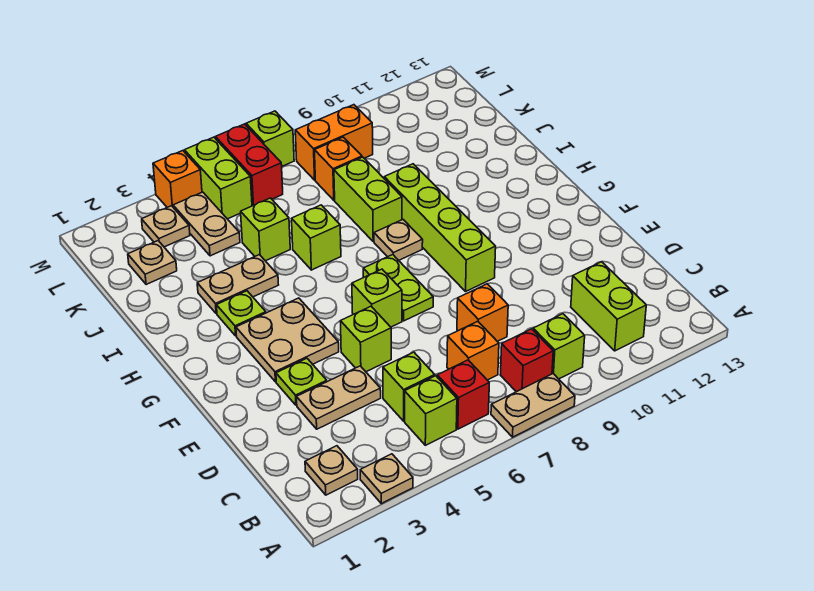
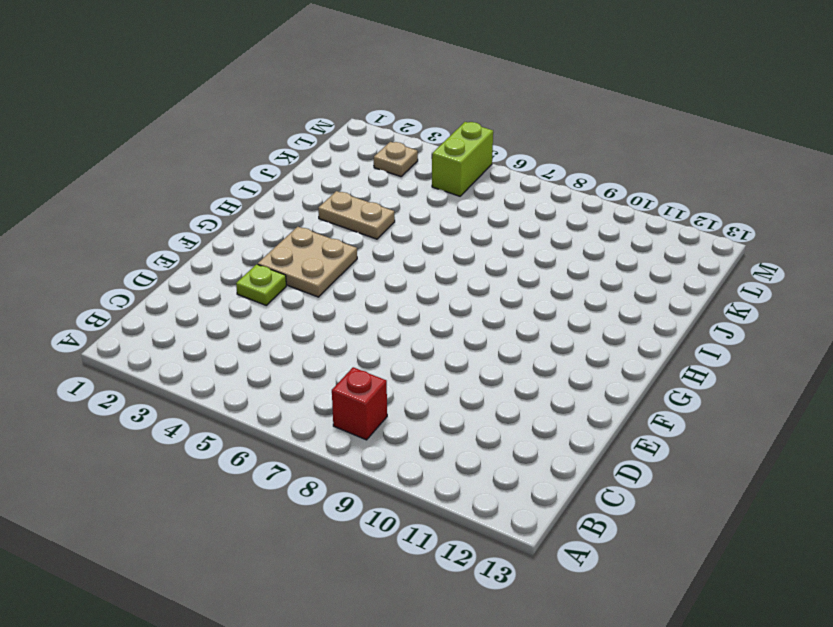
none -> tan 1x1 plate [360,454,413,504]
none -> tan 1x2 plate [491,374,575,437]
none -> tan 1x1 plate [305,446,358,495]
none -> lime 1x1 brick [405,376,457,445]

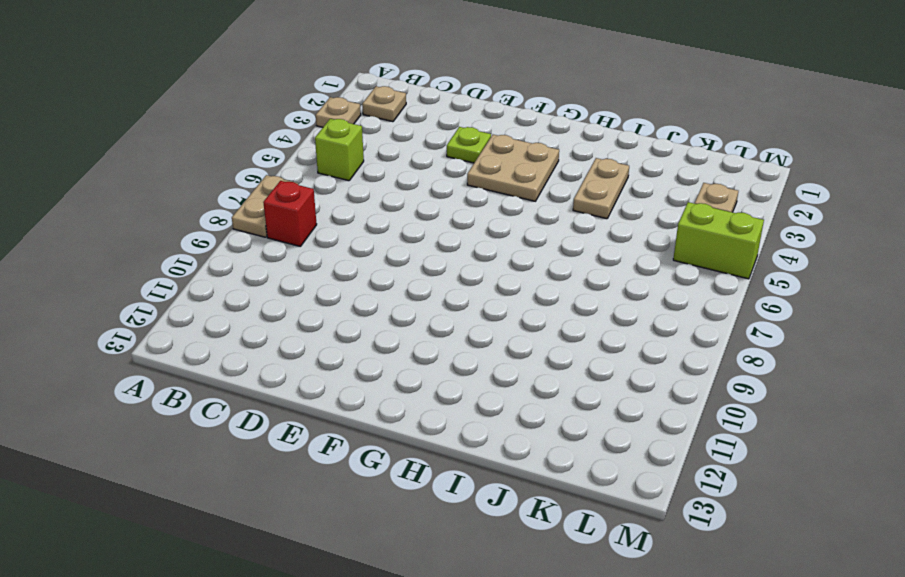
none -> red 1x1 brick [437,360,489,429]
none -> lime 1x1 brick [533,314,585,379]
none -> lime 1x2 brick [571,262,646,351]
none -> lime 1x1 brick [383,352,435,421]

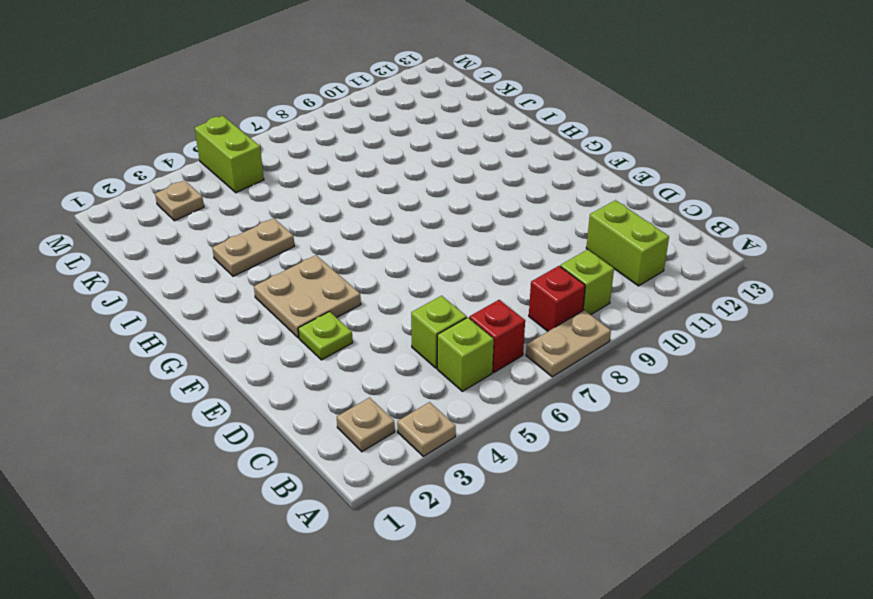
none -> orange 1x1 brick [447,321,499,380]
none -> tan 1x2 plate [297,366,381,429]
none -> orange 1x1 brick [457,284,508,341]
none -> lime 1x1 brick [340,306,391,372]

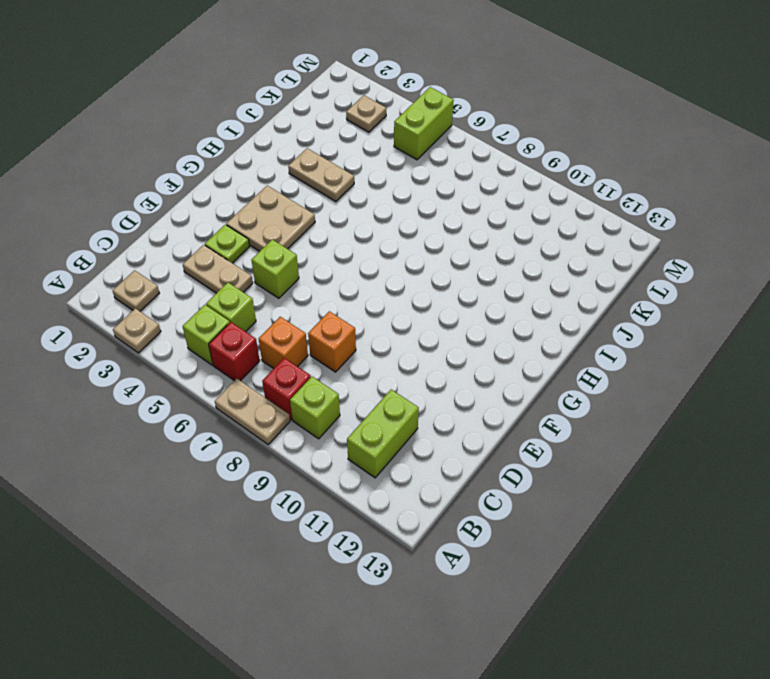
none -> lime 1x1 brick [352,269,402,327]
none -> lime 1x2 plate [363,255,433,321]
none -> lime 1x4 brick [384,164,496,291]
none -> lime 1x1 plate [216,291,266,336]

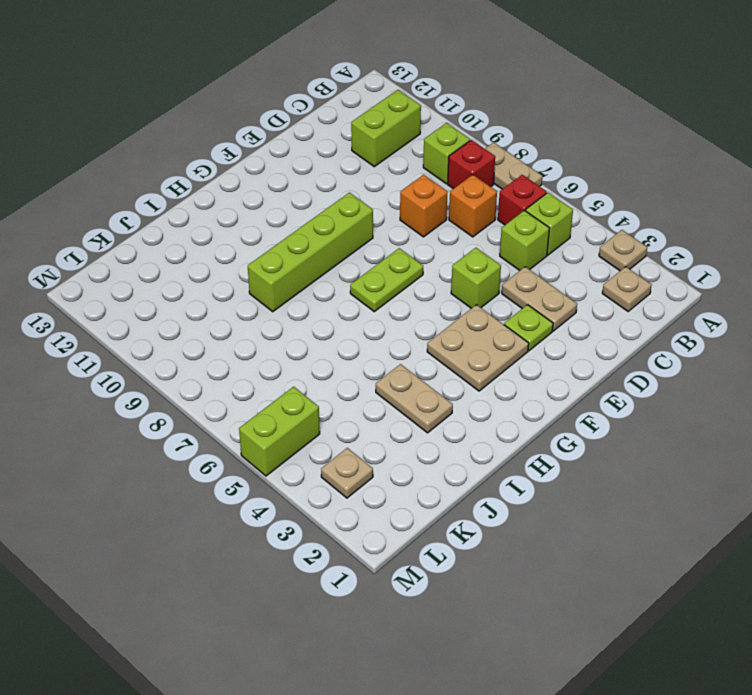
none -> lime 1x1 brick [352,269,402,327]
none -> lime 1x1 plate [216,291,266,336]
none -> tan 1x1 plate [374,220,423,260]
none -> lime 1x1 brick [292,205,341,270]

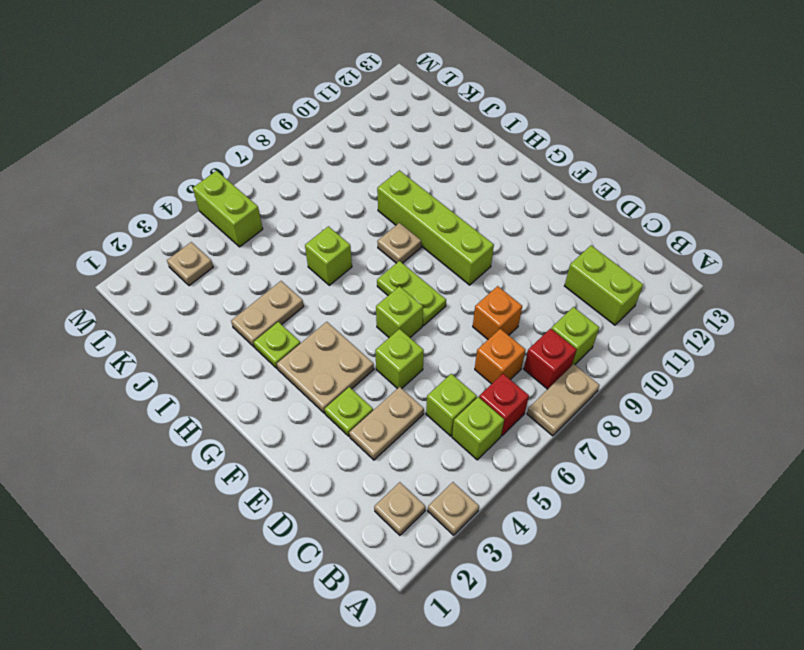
none -> lime 1x2 brick [334,157,402,242]
none -> lime 1x1 brick [241,198,290,261]
none -> tan 1x1 plate [128,241,177,285]
none -> tan 1x2 plate [173,192,240,256]

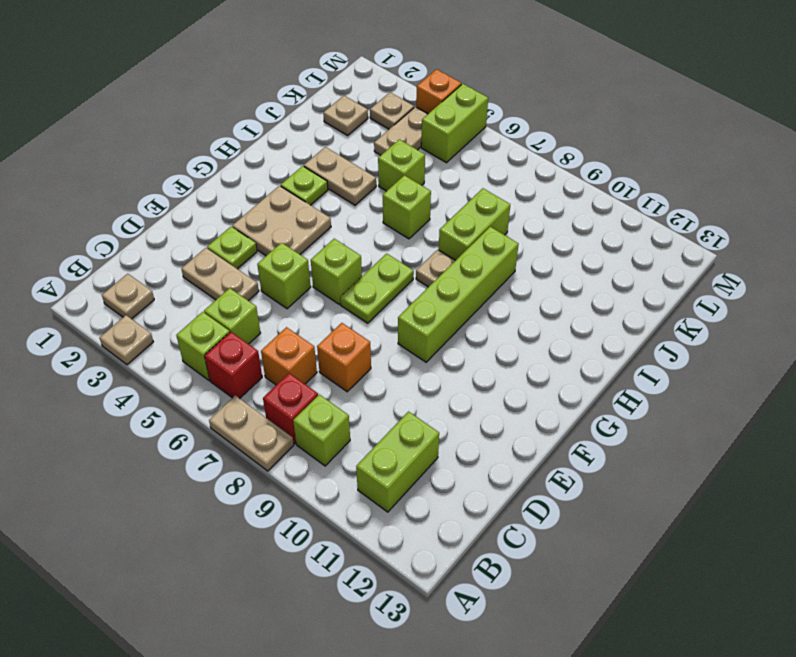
none -> orange 1x1 brick [315,137,362,200]
none -> red 1x2 brick [215,124,283,206]
none -> orange 1x2 brick [295,105,373,180]
none -> lime 1x1 brick [246,111,294,166]

